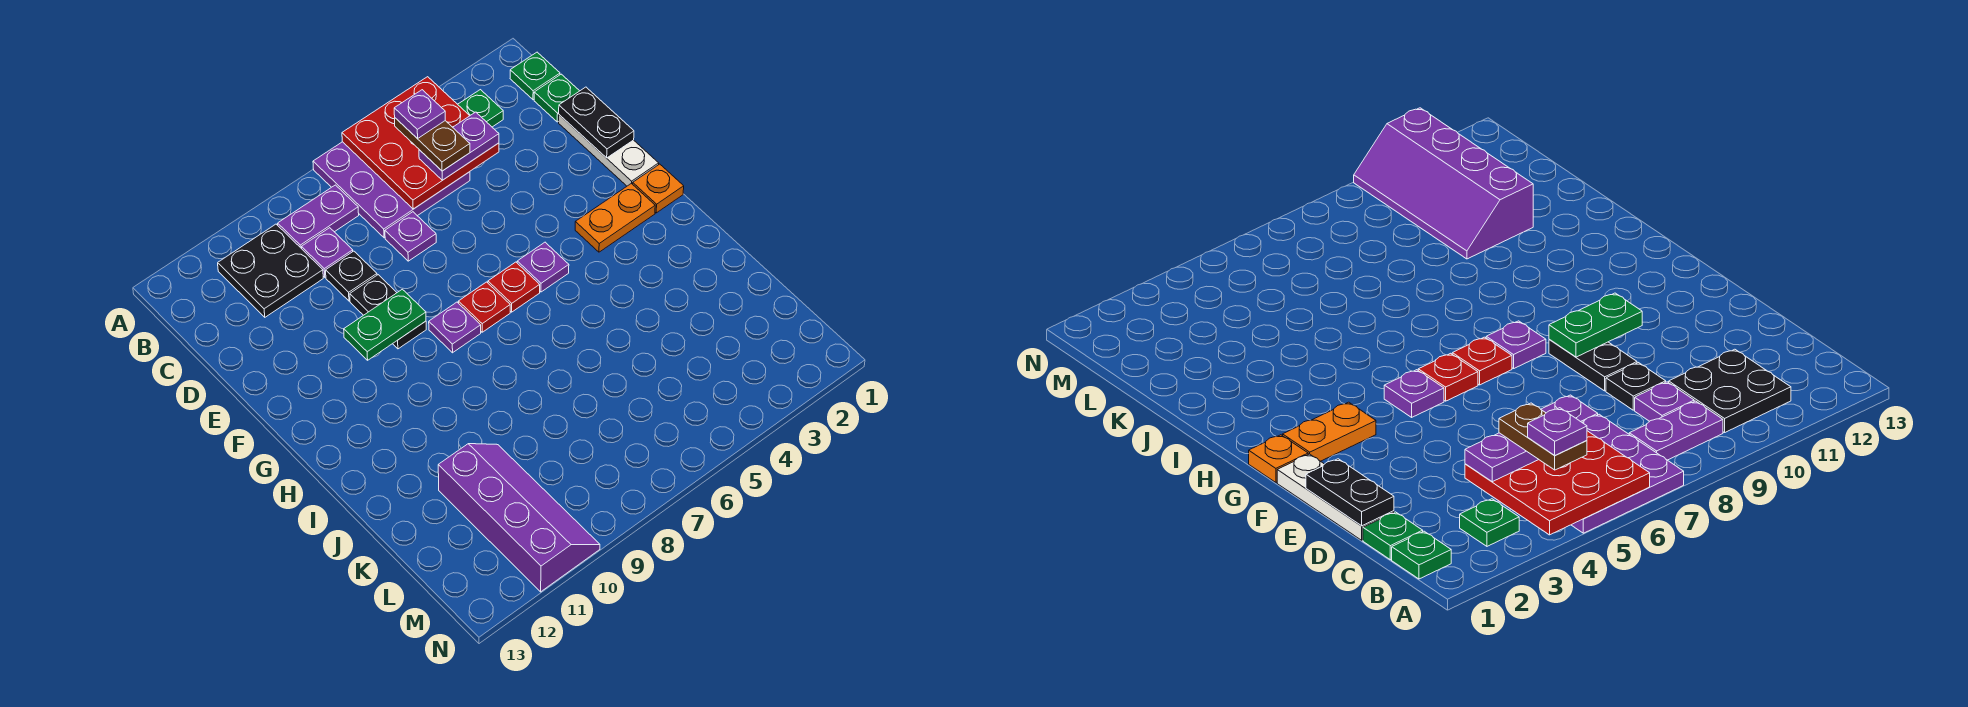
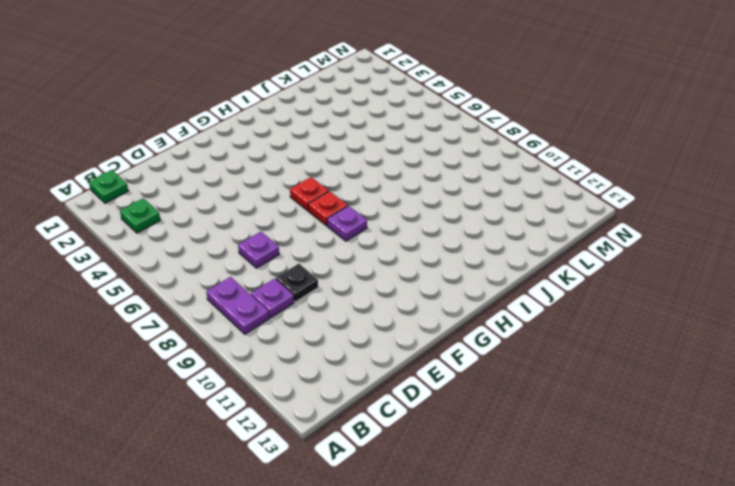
none -> purple 3x3 plate [313,142,470,238]
none -> black 2x2 plate [218,224,323,317]
none -> green 1x1 plate [534,74,579,122]

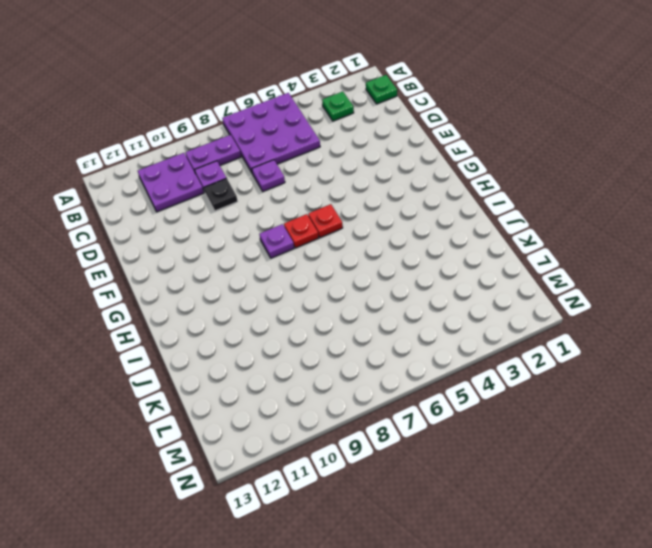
purple 2x2 plate [138,153,204,212] -> black 2x2 plate [218,224,323,317]
none -> green 1x1 plate [534,74,579,122]
none -> white 1x3 plate [559,115,659,186]
none -> black 1x2 plate [350,275,426,349]

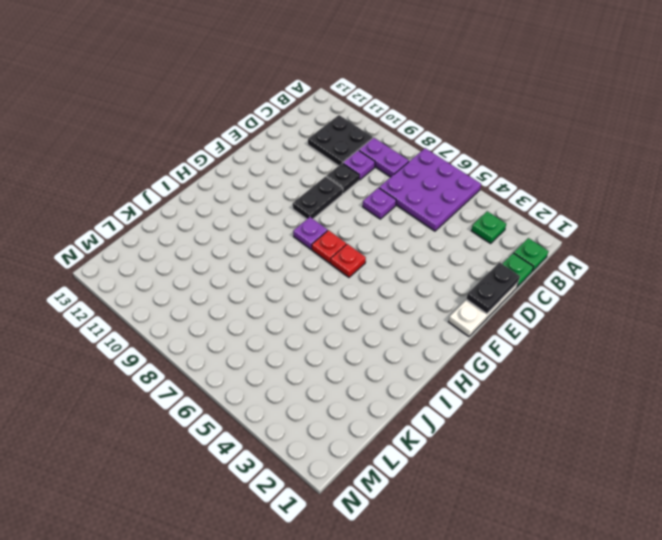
none -> orange 1x1 plate [633,164,684,213]
none -> orange 1x2 plate [575,183,655,252]
none -> purple 1x1 plate [517,242,569,292]

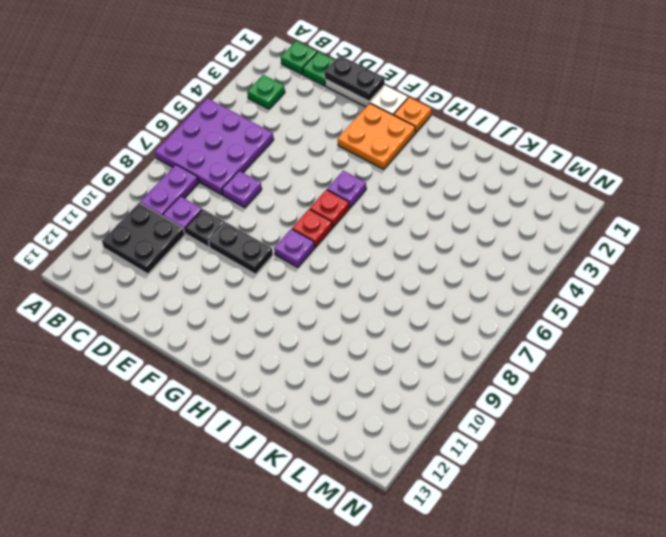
orange 2x2 plate [338,103,415,169] -> orange 1x2 plate [575,183,655,252]
none -> purple 2x4 slope [438,444,600,592]
none -> red 3x3 plate [342,77,499,209]
none -> green 1x2 plate [344,289,426,360]

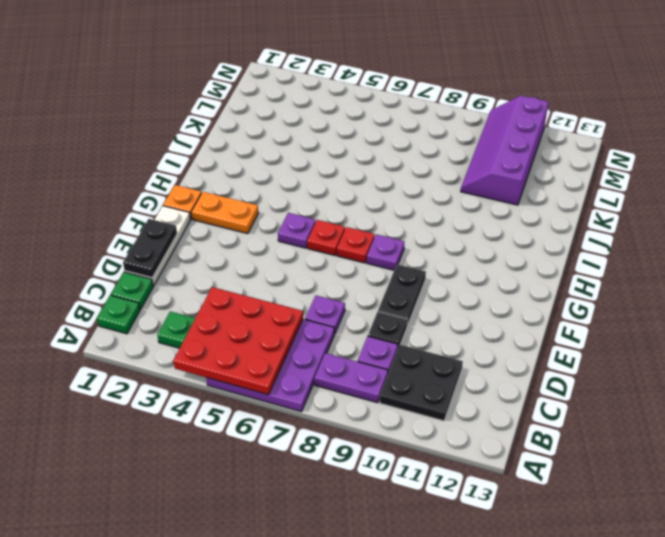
none -> green 1x2 plate [344,289,426,360]
none -> purple 1x2 plate [419,112,499,180]
none -> brown 1x2 plate [395,118,470,171]

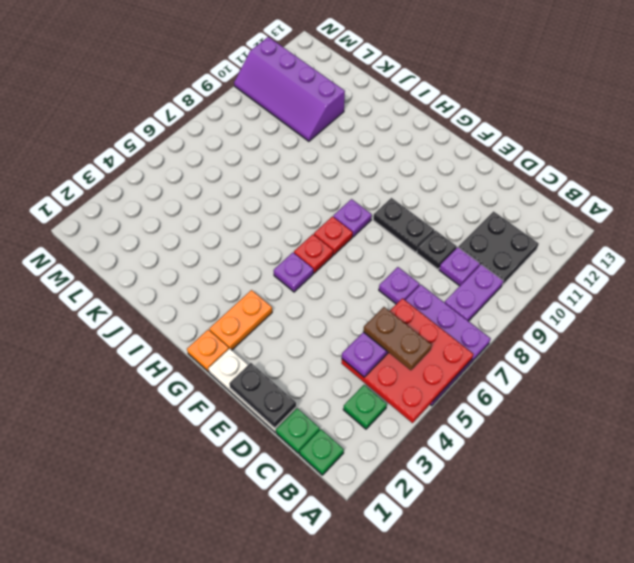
none -> green 1x2 plate [344,289,426,360]
none -> purple 1x1 plate [394,90,445,139]

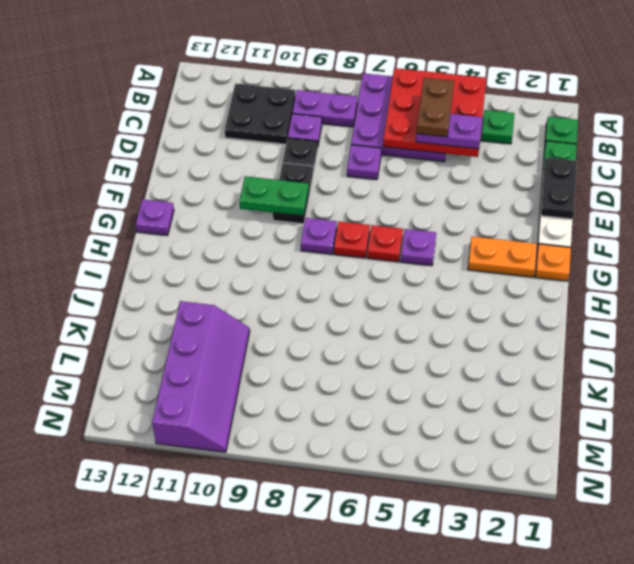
purple 1x1 plate [136,199,174,236] -> purple 1x1 plate moved to [394,90,445,139]

